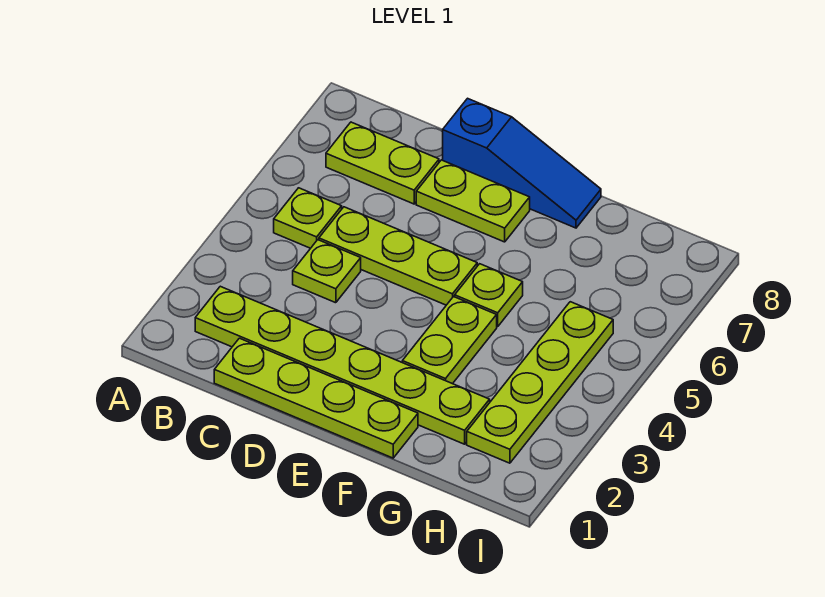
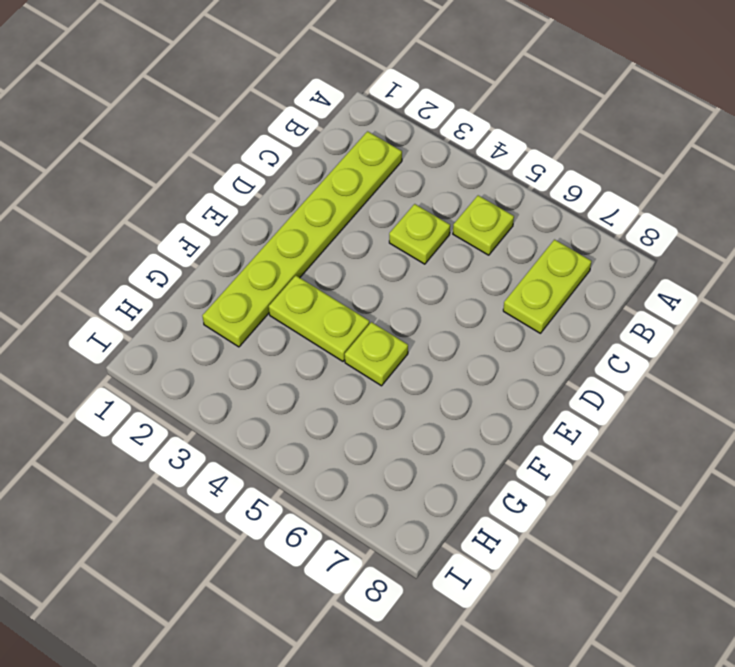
none -> lime 1x4 plate [214,338,418,458]
none -> lime 1x3 plate [319,207,477,305]

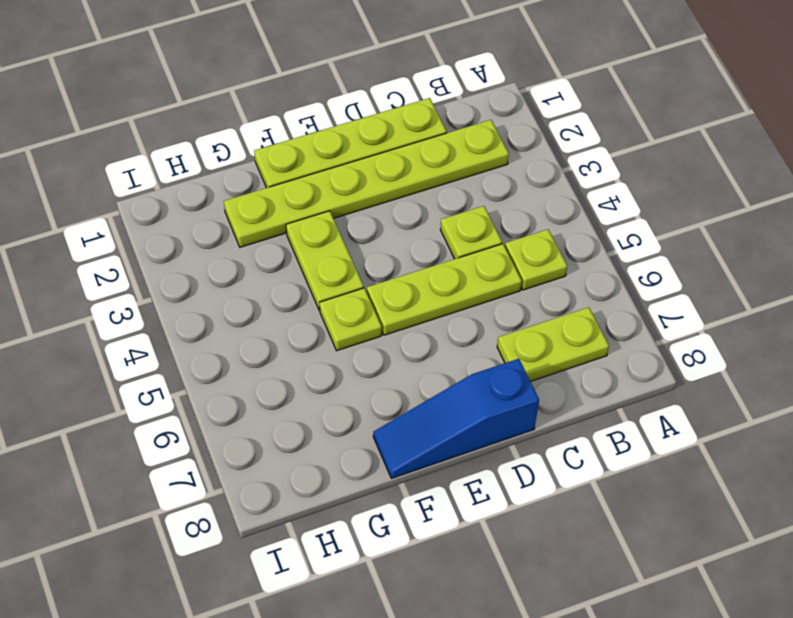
none -> lime 1x2 plate [416,160,530,242]
none -> lime 1x4 plate [467,302,613,463]

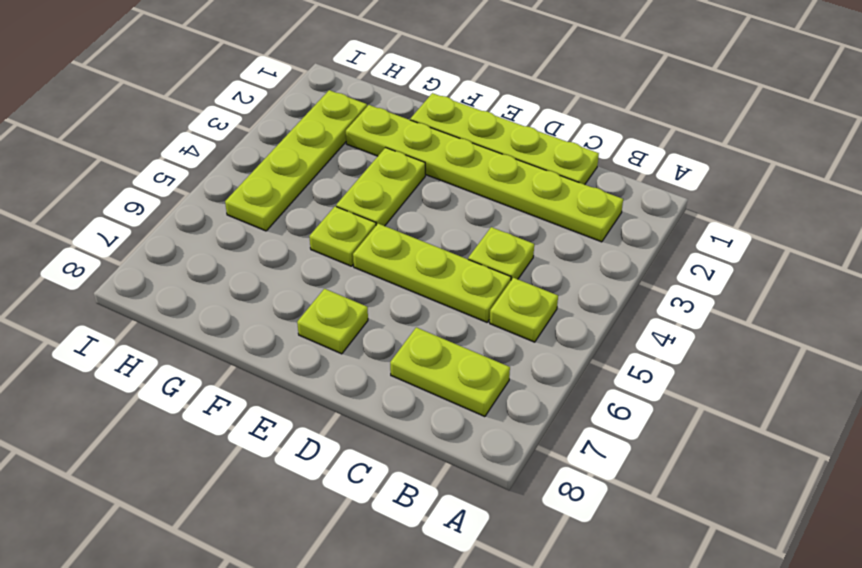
lime 1x1 plate [297,289,368,354] -> lime 1x2 plate [416,160,530,242]
none -> blue 1x3 slope [443,98,601,228]

